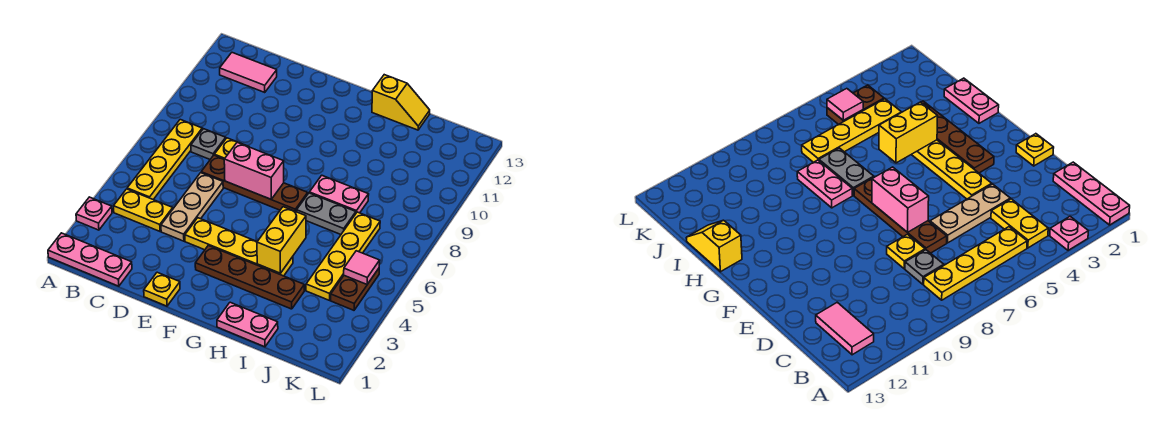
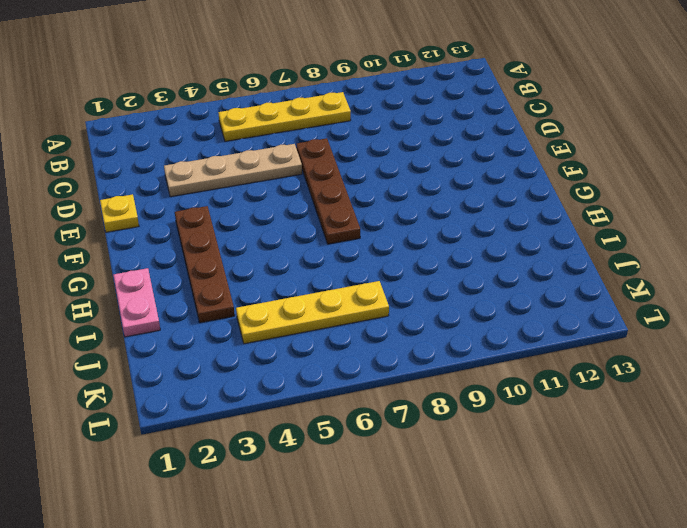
tan 1x4 plate [164,144,302,197] -> tan 1x3 plate [161,173,223,241]
none -> pink 1x3 plate [48,233,132,286]
none -> pink 1x1 plate [76,197,112,230]
none -> yellow 1x2 plate [114,189,173,231]

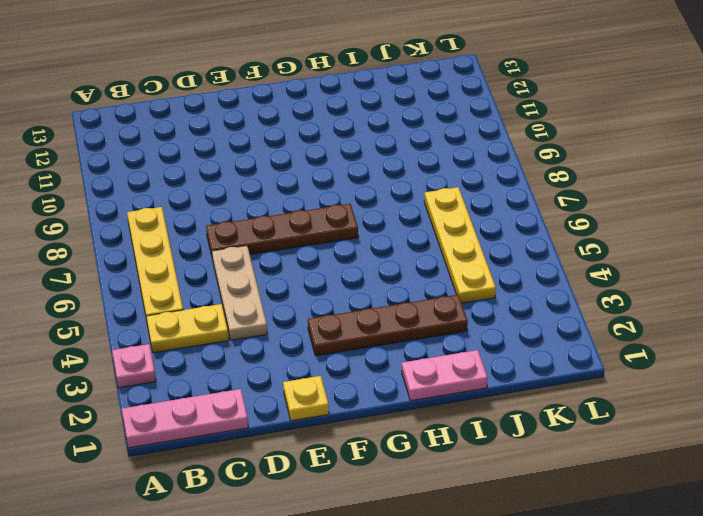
none -> pink 1x2 tile [220,53,277,92]
none -> grey 1x1 plate [191,129,226,159]
none -> yellow 1x1 plate [214,138,249,159]

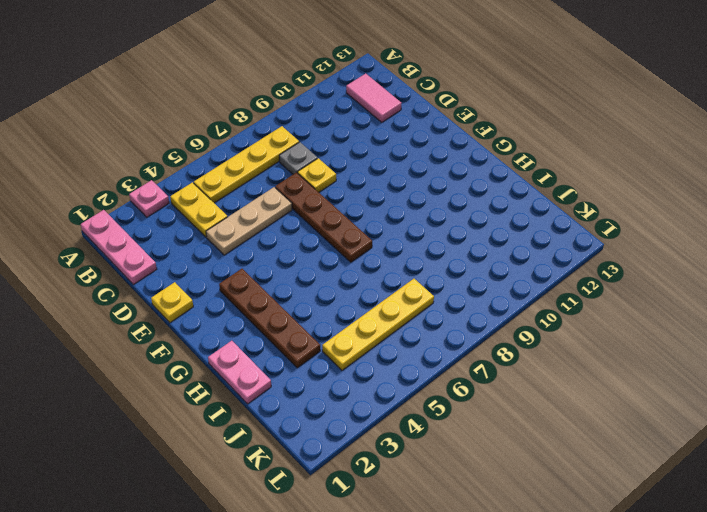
none -> yellow 1x4 plate [185,218,293,276]
none -> grey 1x2 plate [297,193,356,234]
none -> pink 1x2 plate [309,175,369,213]

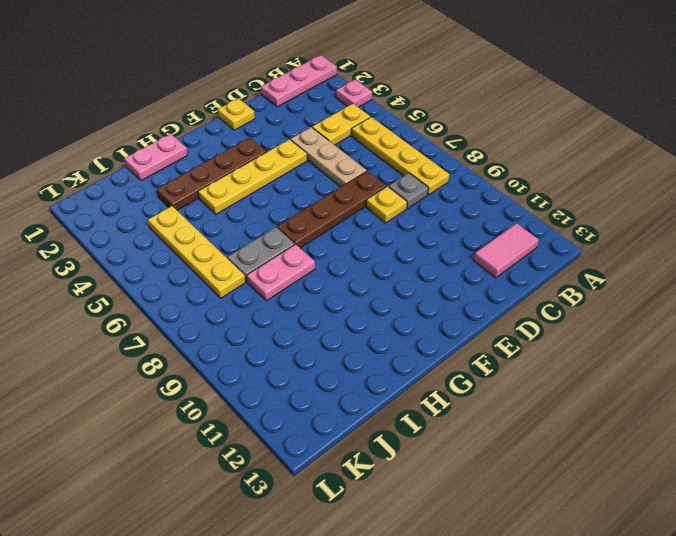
none -> yellow 1x2 slope [372,75,430,130]
none -> brown 1x2 plate [331,268,379,310]
none -> pink 1x2 brick [224,143,284,199]

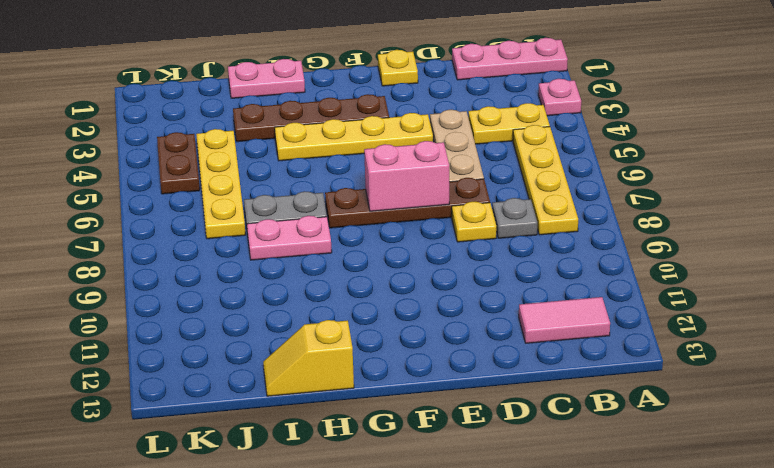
none -> yellow 1x2 brick [257,207,306,273]
none -> pink 1x1 tile [344,251,380,284]

